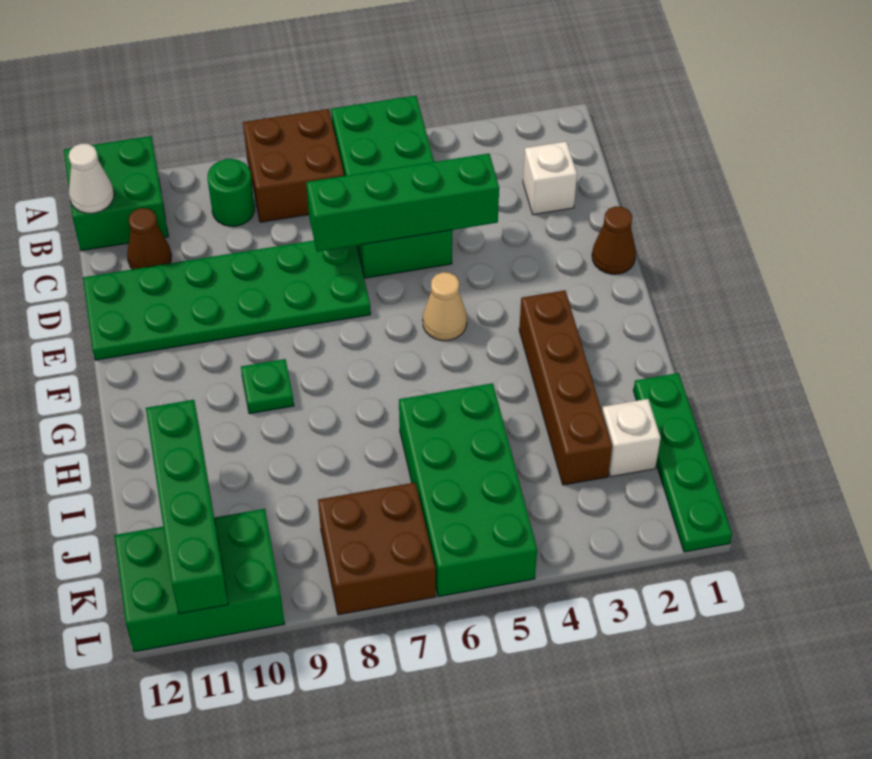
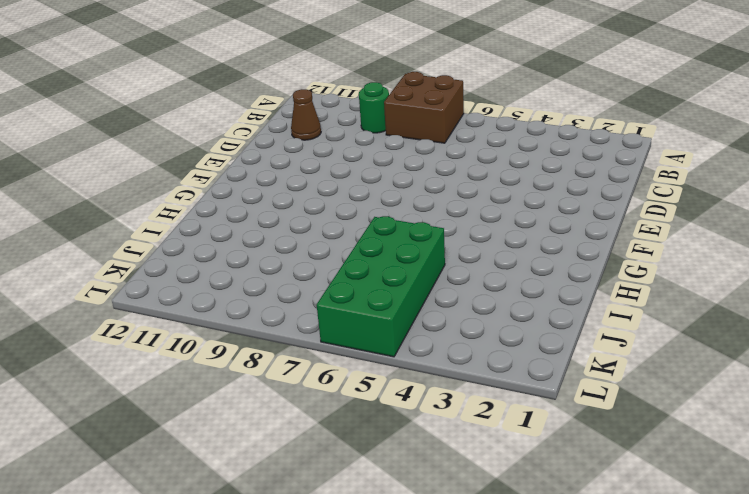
none -> green 2x4 brick [331,96,452,278]
none -> green 2x2 brick [64,136,168,251]
none -> white 1x1 brick [523,141,577,215]

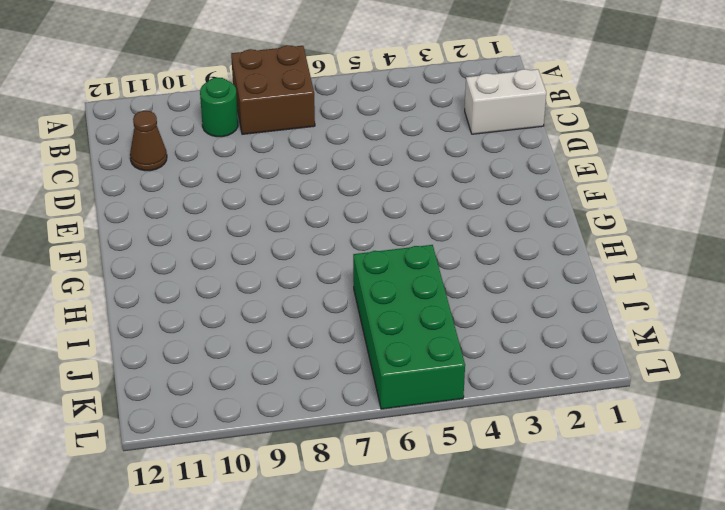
white 1x2 brick [465,69,546,134] -> white 1x1 brick [523,141,577,215]
none -> green 2x4 brick [331,96,452,278]
none -> green 2x2 brick [64,136,168,251]
none -> green 2x6 plate [83,240,371,360]

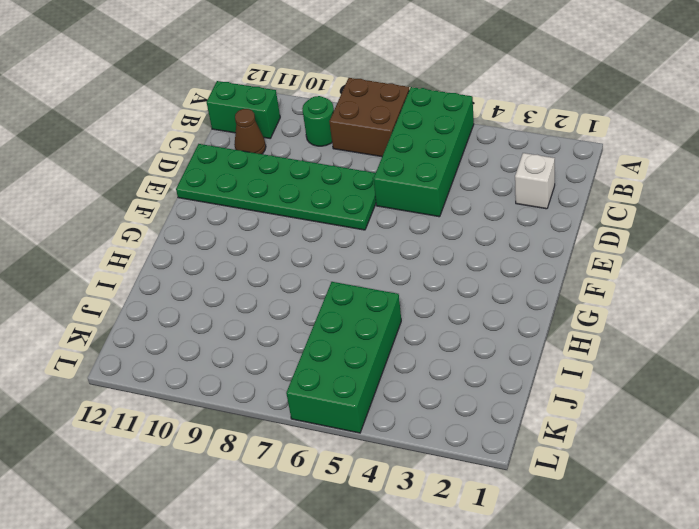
green 1x2 brick [207,81,280,138] -> green 2x2 brick [64,136,168,251]
none -> brown 1x1 cone [592,206,636,274]
none -> tan 1x1 cone [423,272,467,341]
none -> brown 1x4 brick [519,290,612,485]

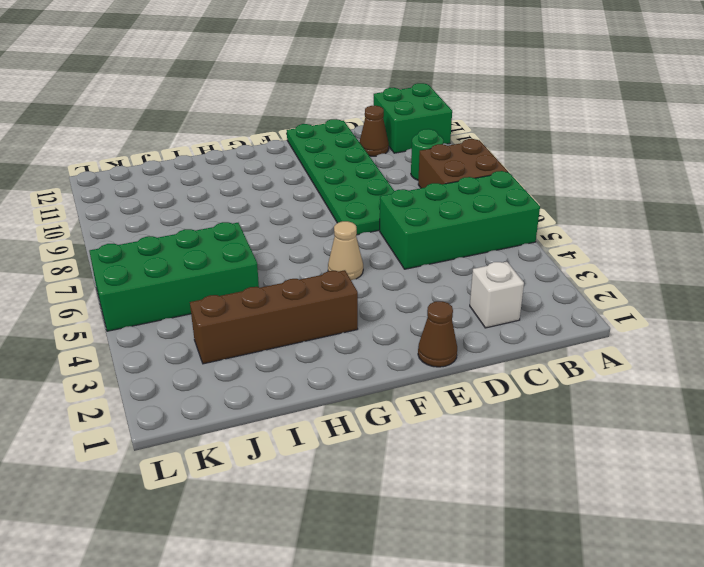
none -> green 1x1 plate [241,359,294,414]
none -> green 1x4 plate [633,373,732,552]
none -> white 1x1 brick [602,399,661,477]

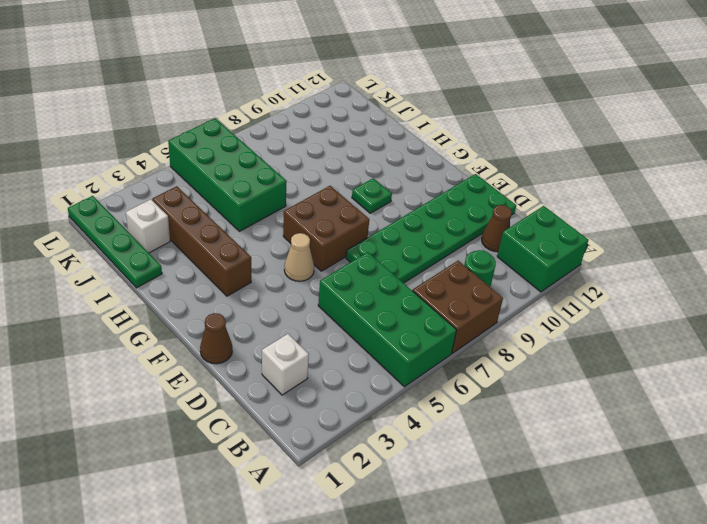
brown 2x2 brick [283,186,369,271] -> brown 2x2 brick moved to [318,482,436,615]
none -> green 2x3 brick [114,509,285,652]
none -> white 1x1 cone [69,144,114,213]
none -> green 1x4 brick [306,154,499,252]

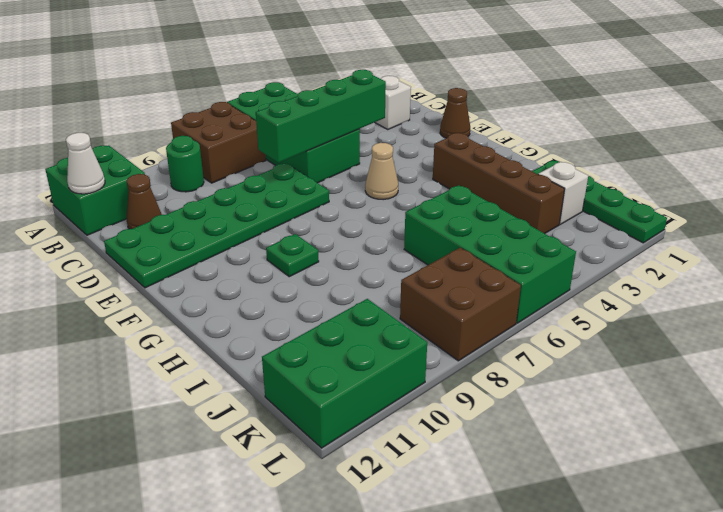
none -> green 1x4 brick [146,400,228,614]

